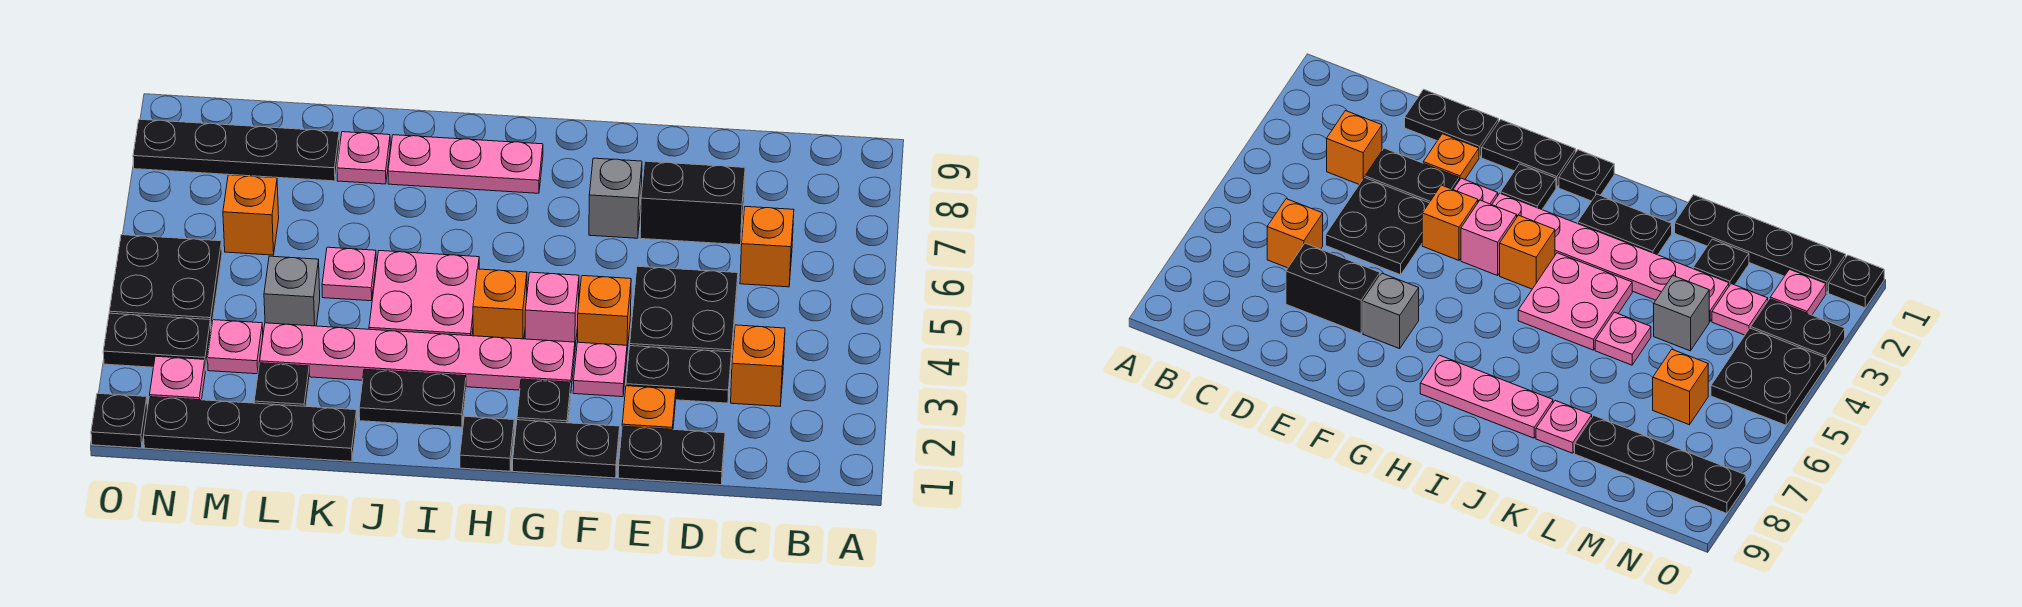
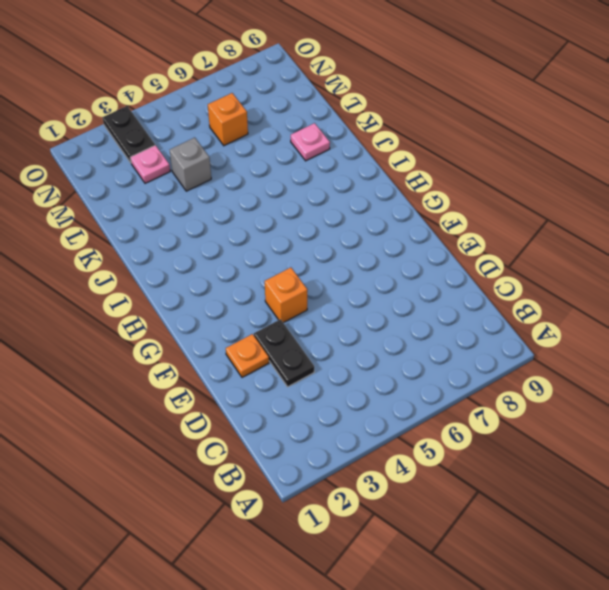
none -> orange 1x1 brick [731,325,785,406]
none -> orange 1x1 brick [740,206,794,287]
none -> black 1x2 plate [618,426,725,485]
none -> black 2x2 plate [630,266,738,360]

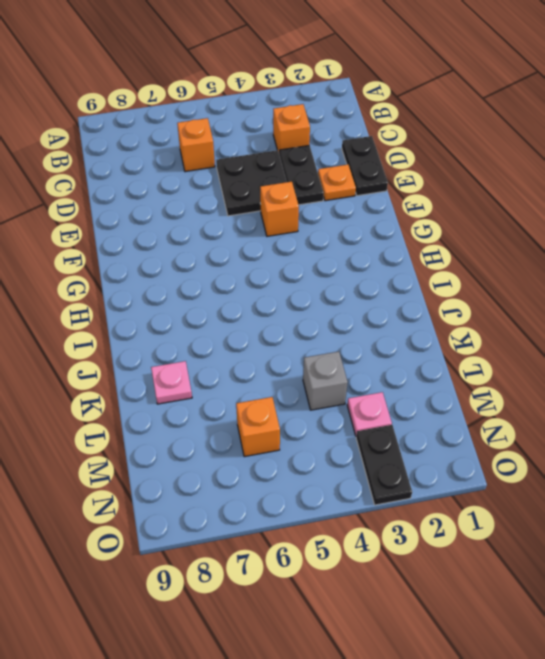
none -> black 1x2 brick [640,161,745,245]
none -> black 1x2 plate [513,420,620,478]
none -> pink 1x1 plate [573,342,627,397]
none -> grey 1x1 brick [589,158,642,238]

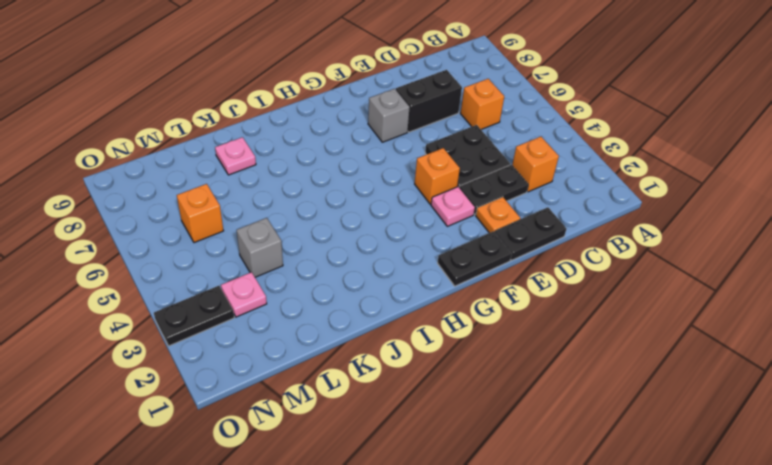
none -> black 1x1 plate [517,379,571,423]
none -> pink 1x6 plate [260,323,575,390]
none -> pink 1x1 brick [525,272,579,347]
none -> black 1x1 plate [460,416,514,471]

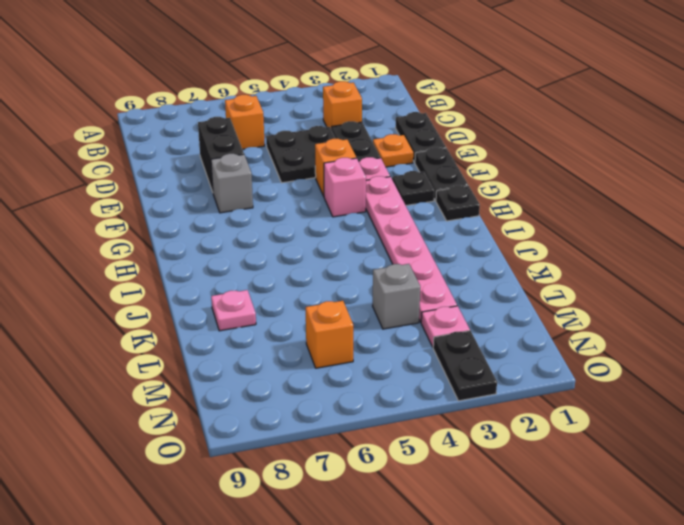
none -> orange 1x1 brick [473,269,527,339]
none -> pink 1x3 plate [388,135,543,193]
none -> black 1x2 plate [359,369,466,427]
none -> pink 2x2 plate [369,251,479,336]

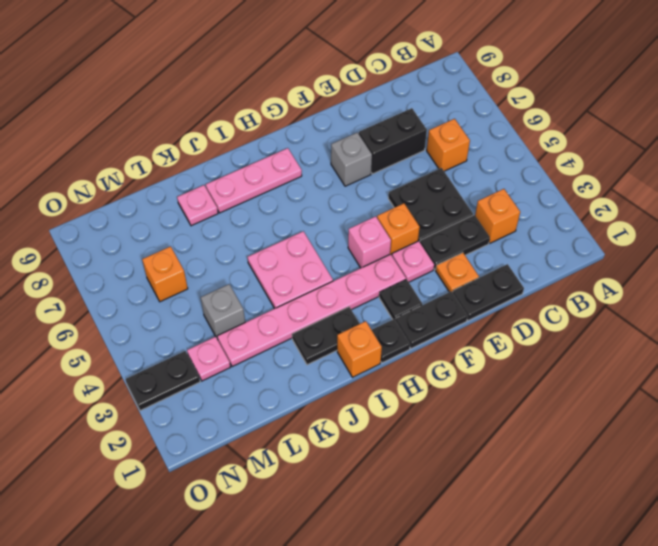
orange 1x1 brick [337,321,382,377] -> orange 1x1 brick moved to [473,269,527,339]
none -> black 1x4 plate [144,397,357,461]
none -> pink 1x1 plate [322,247,376,301]
none -> black 1x1 plate [254,363,310,406]
none -> black 1x4 plate [133,119,340,181]

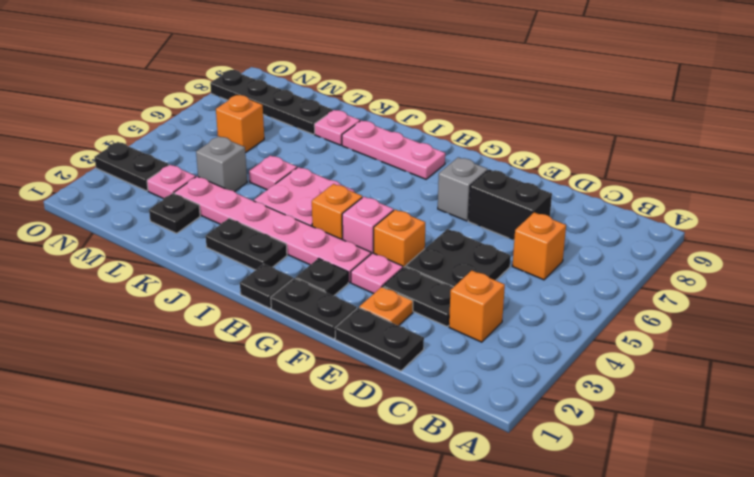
none -> black 1x4 plate [144,397,357,461]
none -> pink 1x1 plate [150,356,205,400]
none -> black 2x2 plate [109,235,222,329]
none -> black 1x1 plate [91,393,147,448]

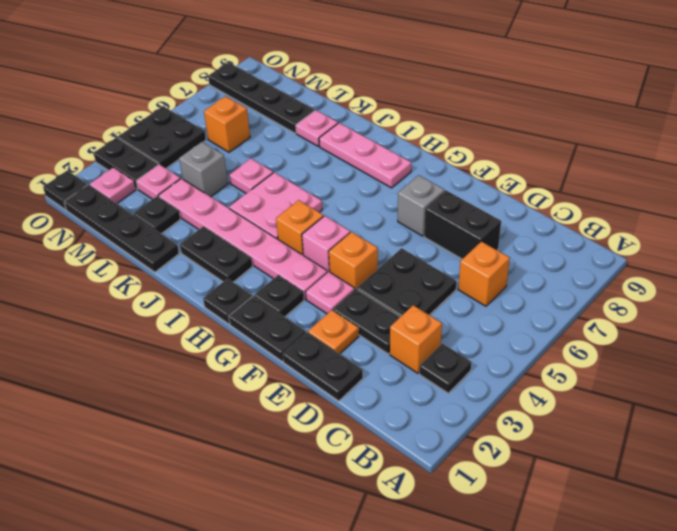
black 1x1 plate [419,344,471,393] -> none

